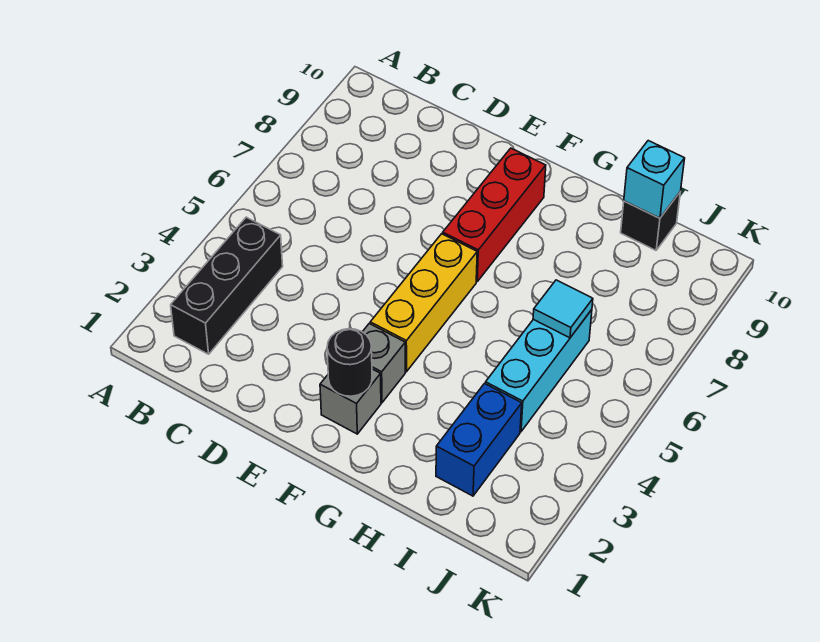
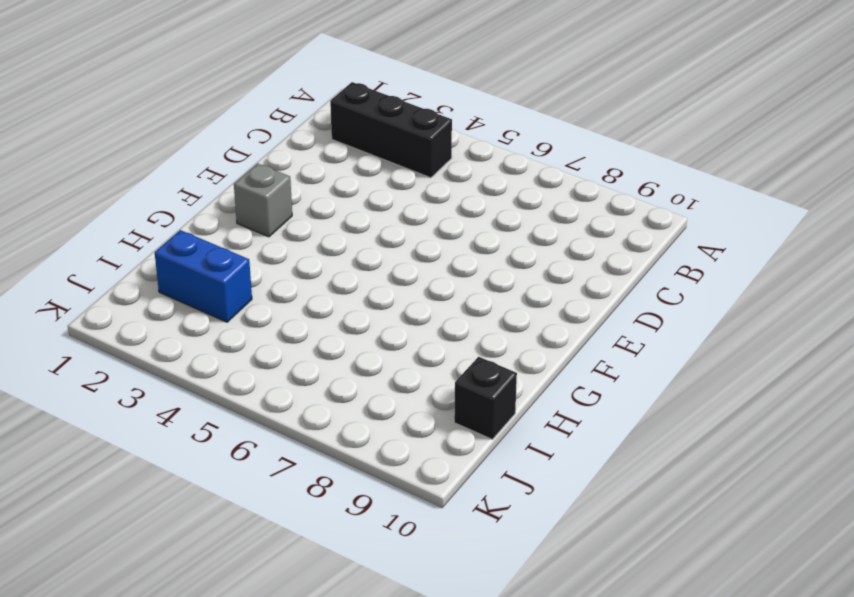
none -> grey 1x1 brick [363,324,405,402]
none -> yellow 1x3 brick [370,234,477,372]

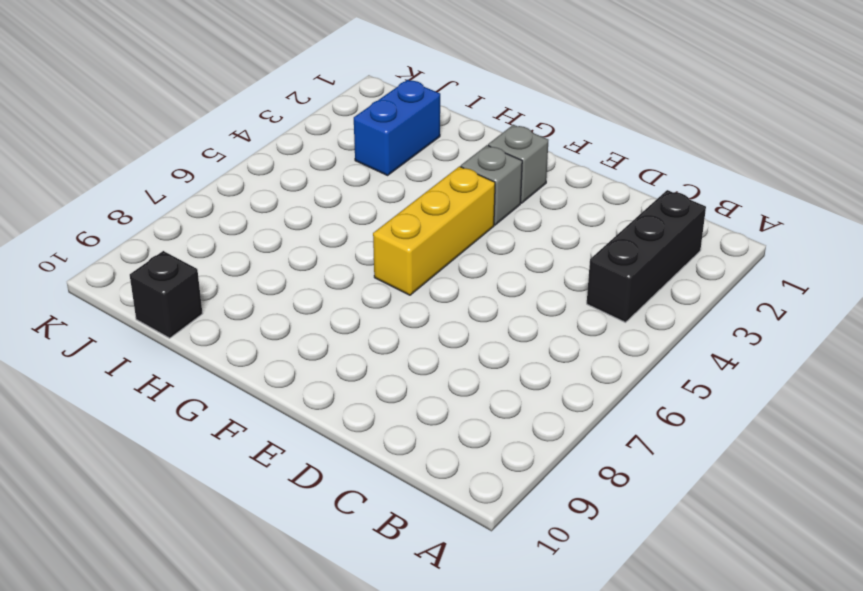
none -> red 1x3 brick [443,148,546,281]
none -> cyan 1x3 brick [486,310,592,432]

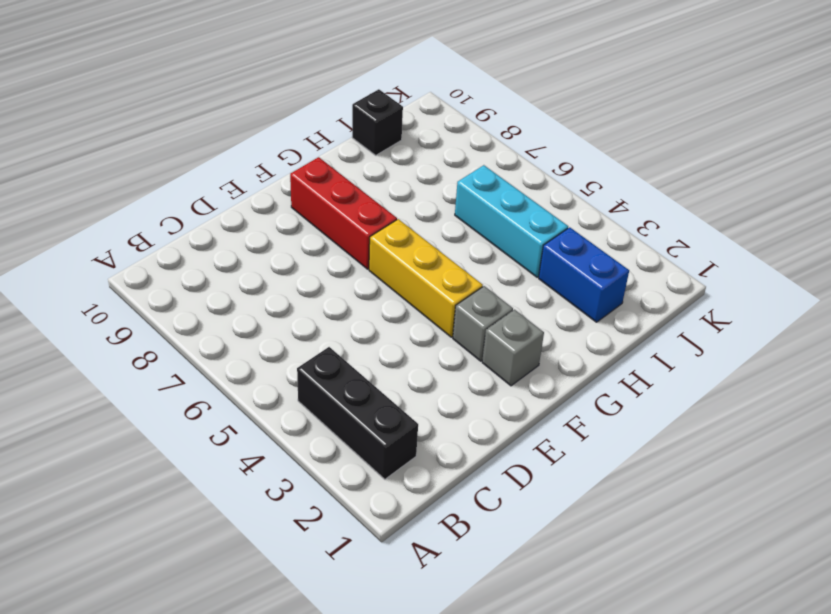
none -> black 1x1 round brick [327,329,372,396]
none -> cyan 1x1 tile [533,280,593,338]

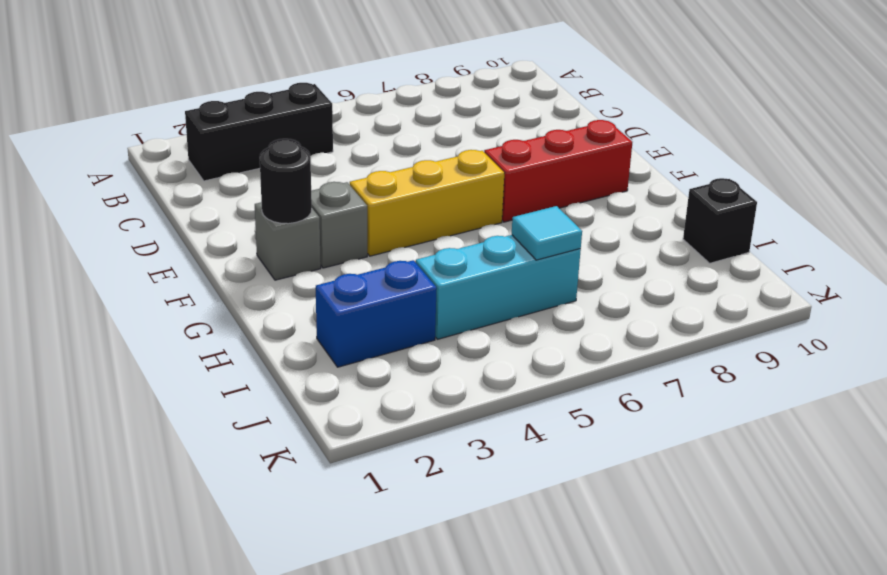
none -> cyan 1x1 brick [624,141,685,218]

